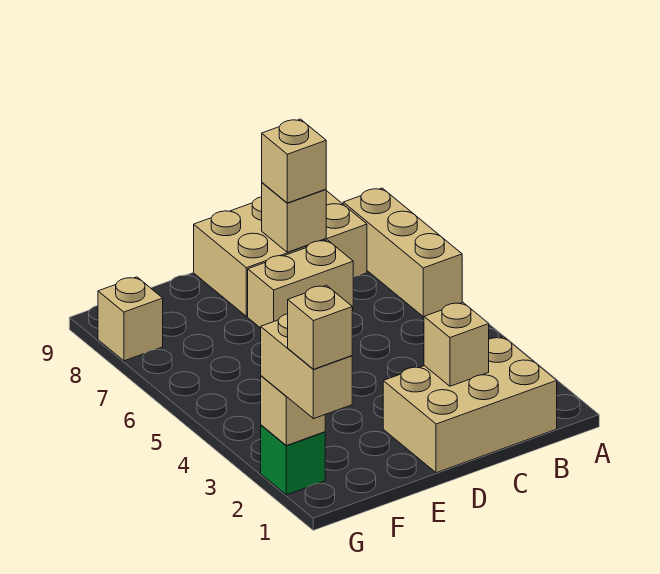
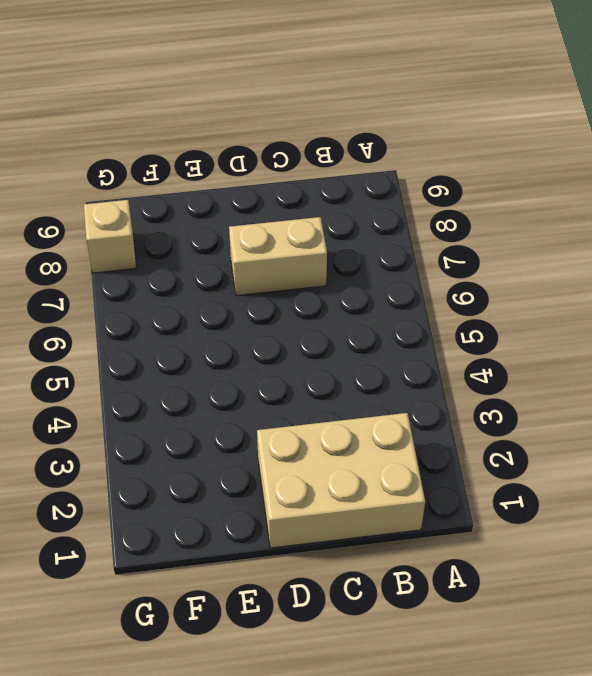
none -> tan 1x3 brick [343,188,462,317]
none -> tan 2x3 brick [194,191,367,316]
none -> green 1x1 brick [261,425,325,495]

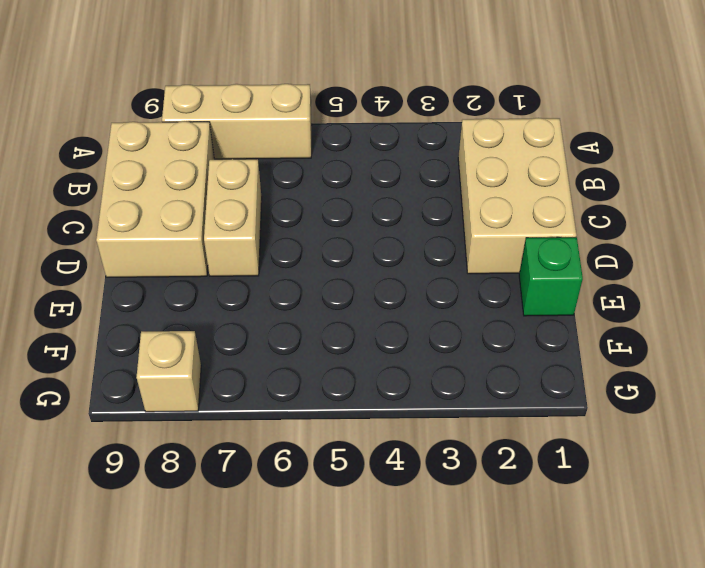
green 1x1 brick [519,237,583,316] -> green 1x1 brick moved to [261,425,325,495]
none -> tan 1x1 brick [424,302,489,386]
none -> tan 1x1 brick [262,183,326,252]
none -> tan 1x1 brick [261,376,325,446]

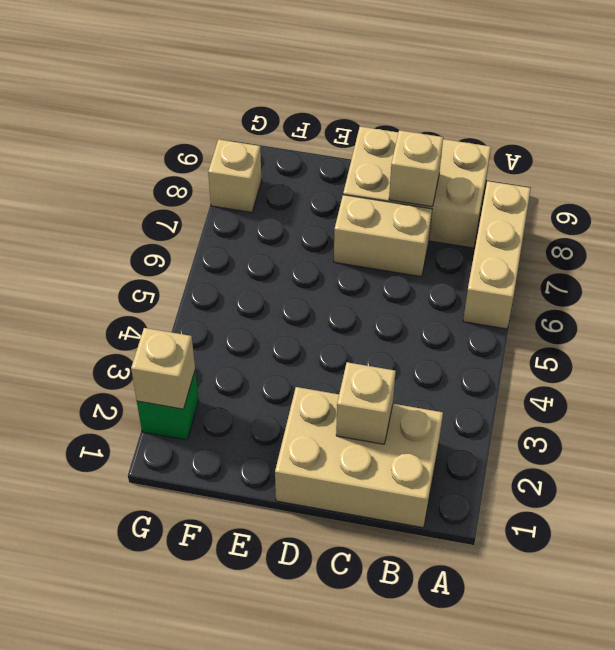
none -> tan 1x1 brick [262,119,326,203]
none -> tan 1x2 brick [261,314,352,419]
none -> tan 1x1 brick [288,285,352,369]

